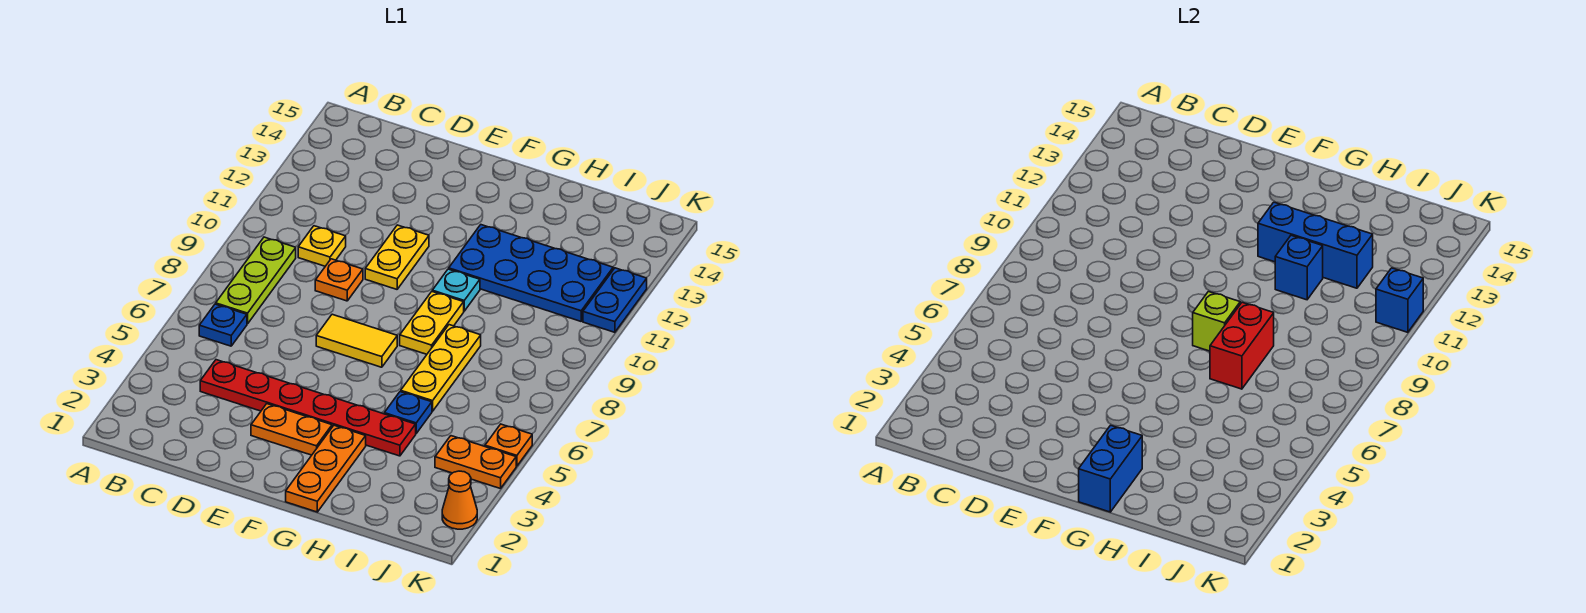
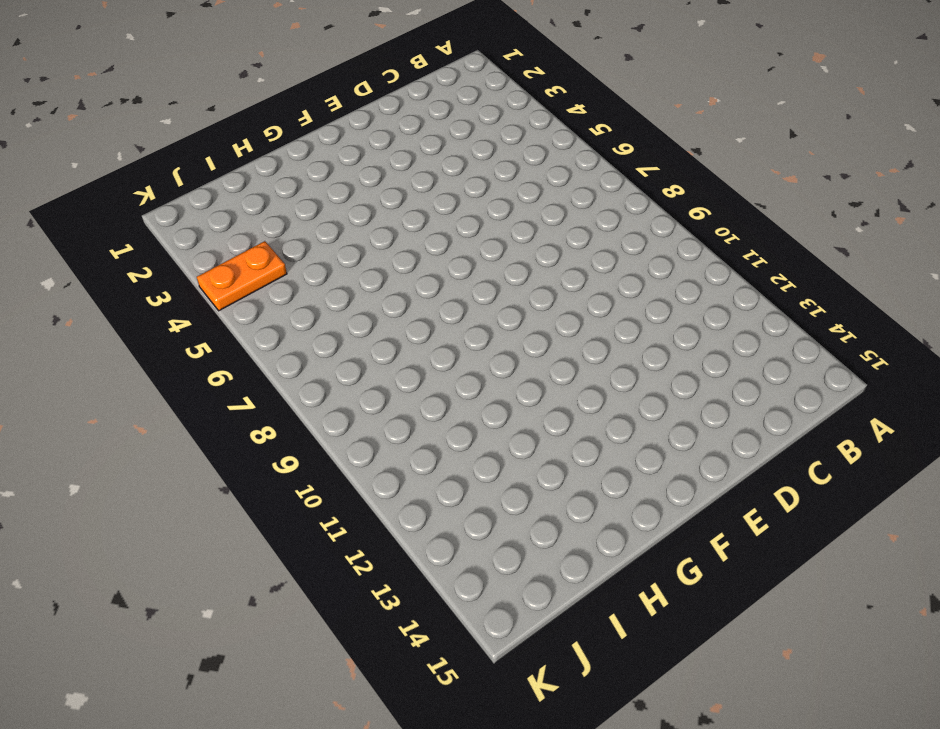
none -> blue 1x1 plate [199,304,247,346]
none -> lime 1x3 plate [216,237,296,324]
none -> red 1x6 plate [200,360,416,456]

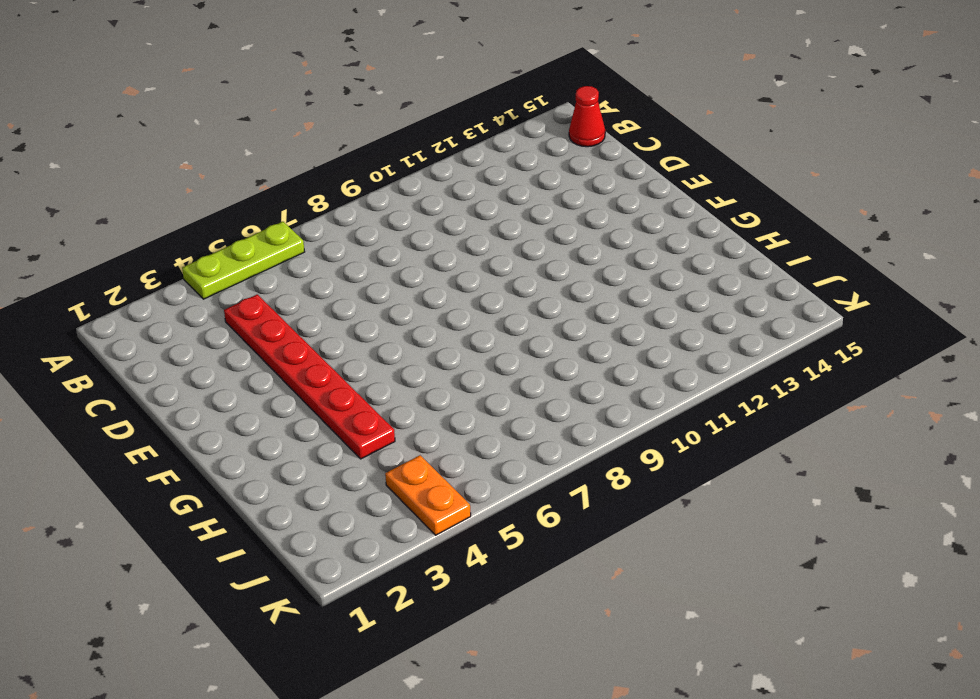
lime 1x3 plate [182,222,305,299] -> lime 1x3 plate moved to [216,237,296,324]
red 1x1 cone [569,86,605,147] -> none
none -> blue 1x1 plate [199,304,247,346]
none -> yellow 1x1 plate [298,226,346,266]
none -> orange 1x1 plate [315,259,363,301]

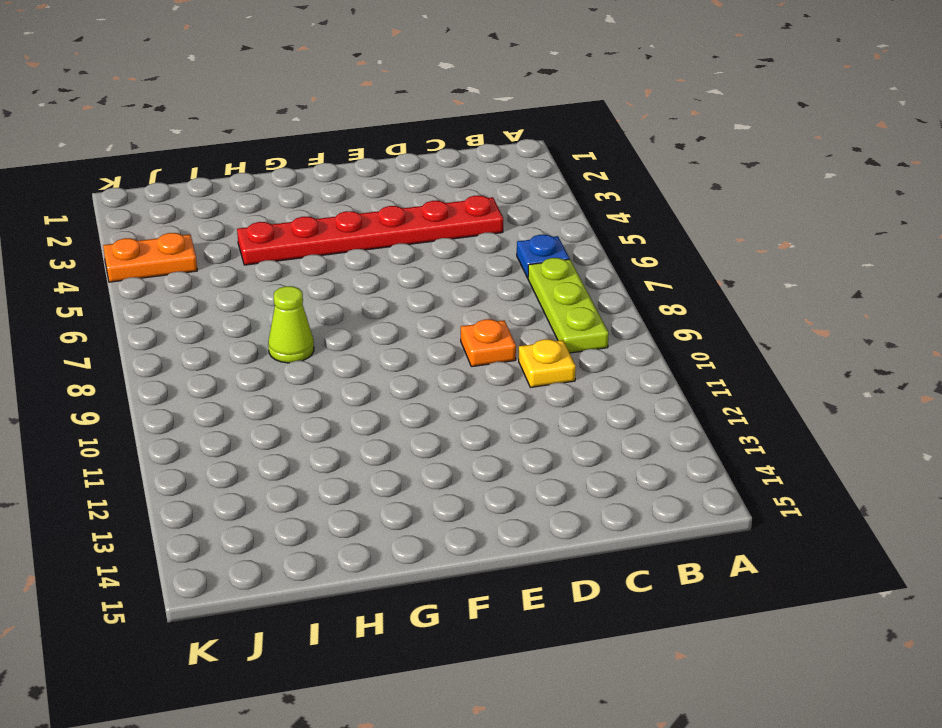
lime 1x1 cone [268,286,314,363] -> yellow 1x3 plate [401,325,481,411]
none -> orange 1x2 plate [251,404,332,455]
none -> yellow 1x2 tile [316,314,397,367]
none -> yellow 1x2 plate [365,225,429,289]

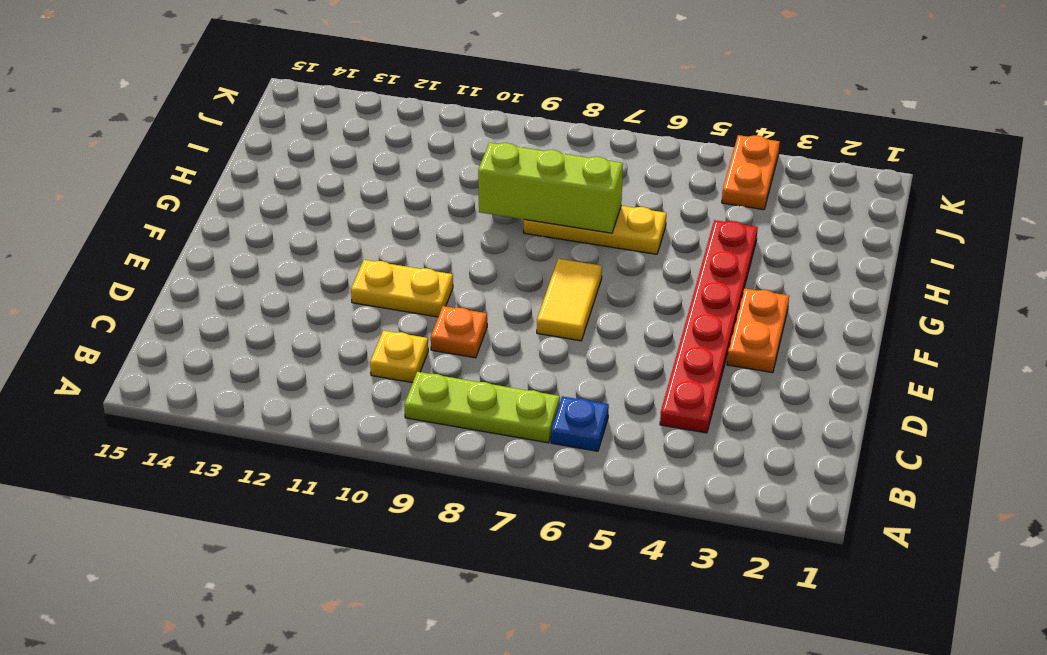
lime 1x3 brick [478,143,623,233] -> red 1x2 brick [1210,302,1274,389]
none -> orange 1x3 plate [286,425,366,512]
none -> yellow 1x2 plate [400,292,464,354]
none -> cyan 1x1 plate [432,269,480,311]

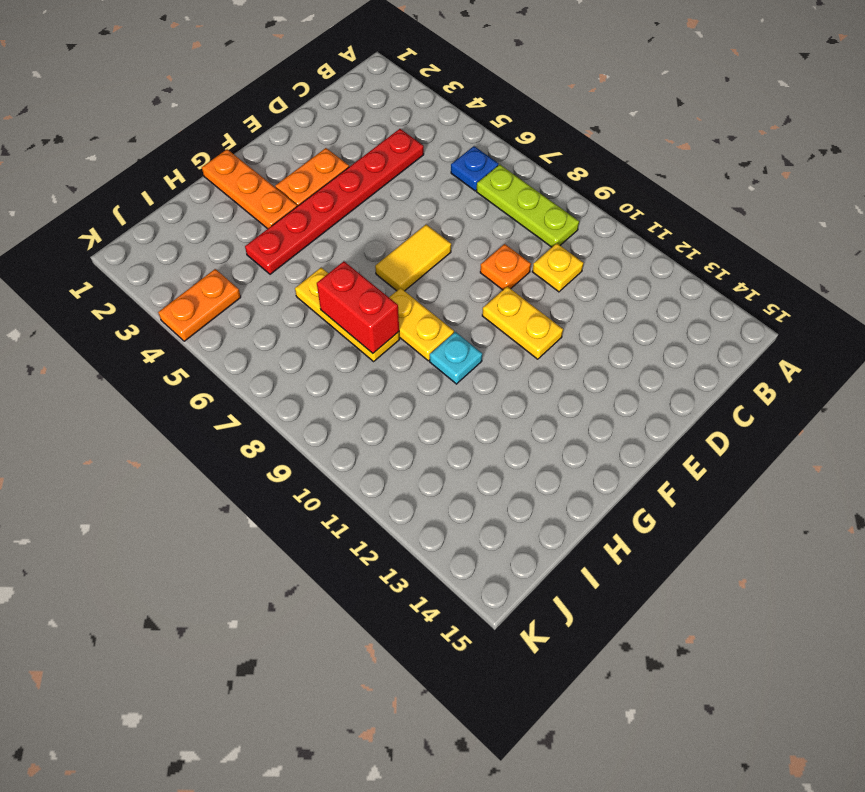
none -> blue 2x4 plate [449,225,613,321]
none -> blue 1x1 plate [384,392,432,433]
none -> orange 1x1 cone [442,471,477,529]

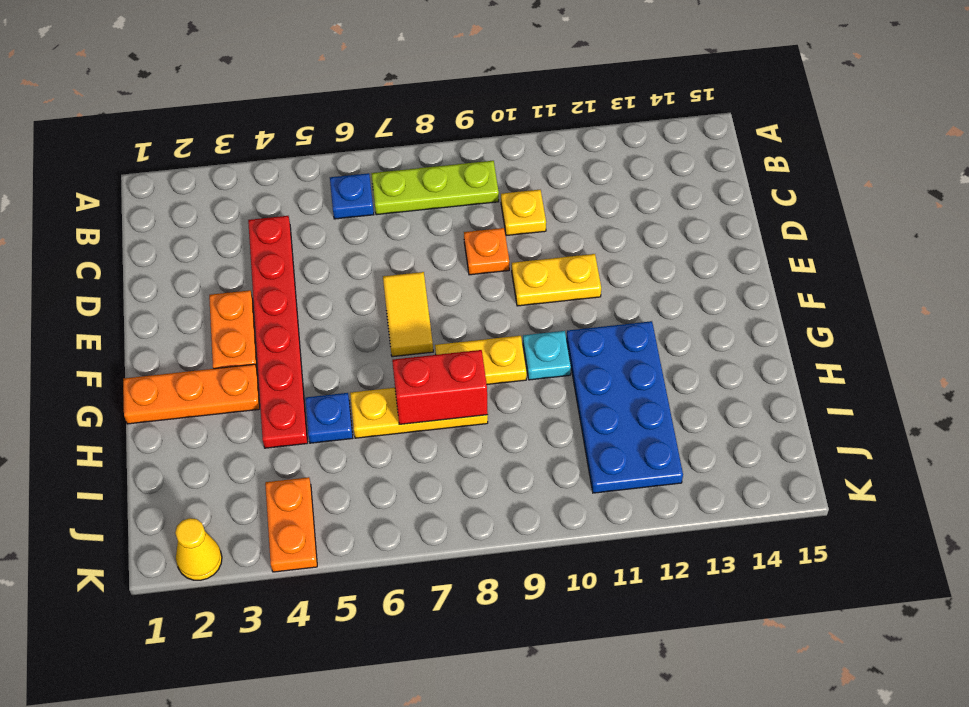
yellow 1x1 cone [175,518,222,580] -> orange 1x1 cone [442,471,477,529]
none -> orange 1x1 plate [485,424,532,466]
none -> blue 1x2 plate [583,268,647,332]
none -> blue 1x2 brick [1079,425,1142,512]

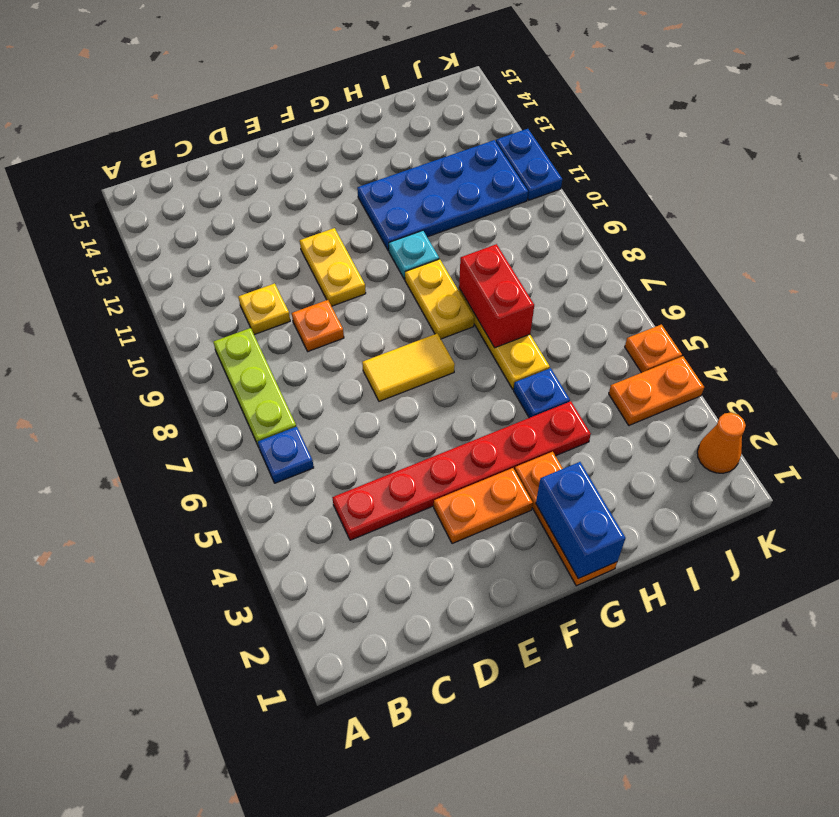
none -> lime 1x1 brick [1193,292,1240,351]
none -> blue 1x3 brick [1258,202,1373,288]
none -> blue 1x1 brick [1275,235,1323,300]

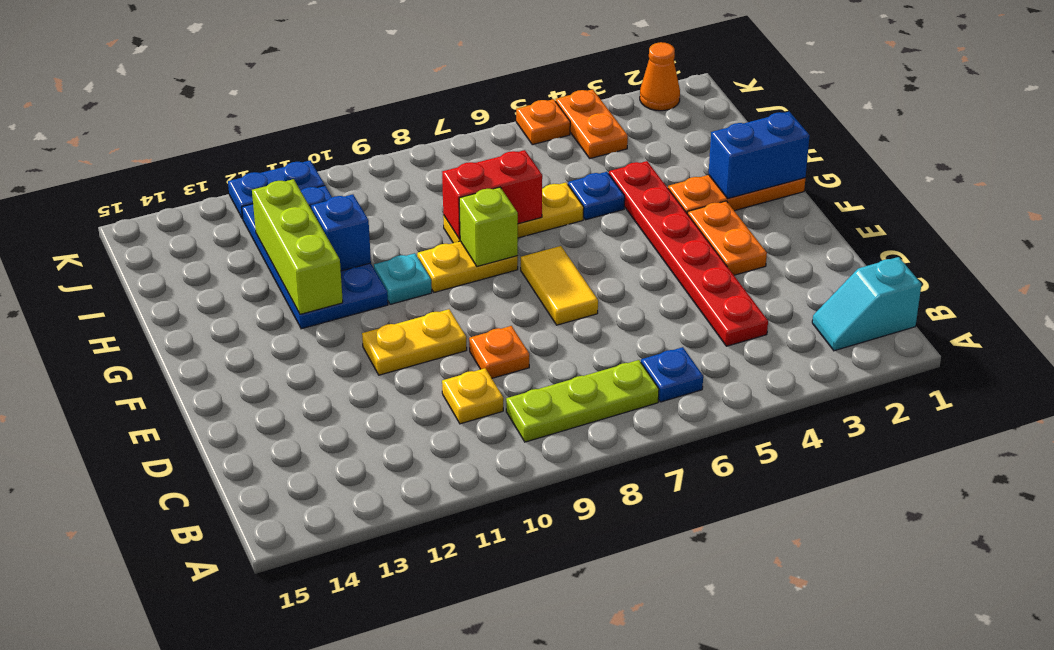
cyan 1x2 slope [812,257,921,351] -> none
lime 1x3 brick [252,179,343,314] -> blue 1x3 brick [1258,202,1373,288]
none -> blue 1x1 brick [1376,268,1423,332]

